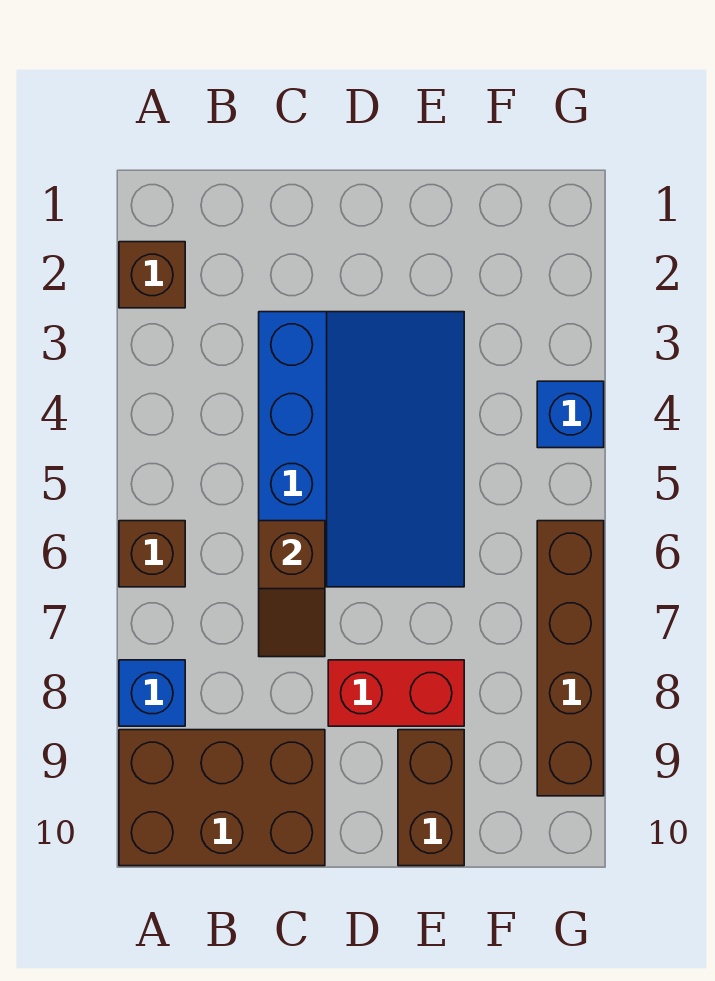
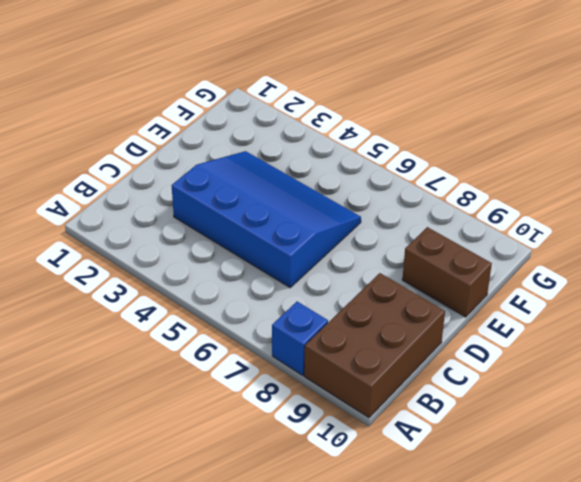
none -> brown 1x1 brick [119,242,185,308]
none -> brown 1x1 brick [119,521,185,587]

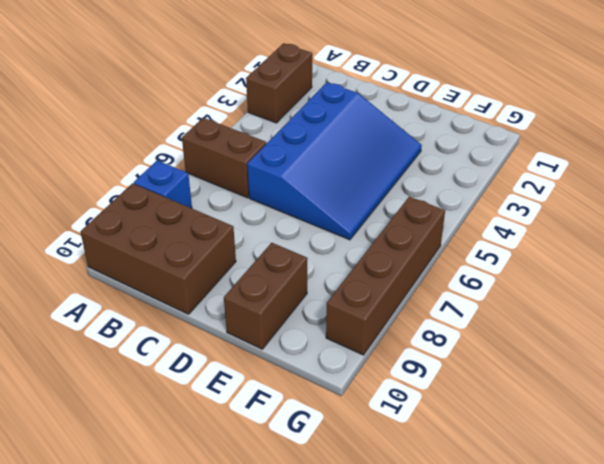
brown 1x2 brick [246,43,312,123] -> brown 1x1 brick [119,242,185,308]
brown 1x2 brick [182,118,266,198] -> brown 1x1 brick [119,521,185,587]
none -> red 1x2 brick [328,660,464,726]
none -> blue 1x1 brick [537,381,604,448]

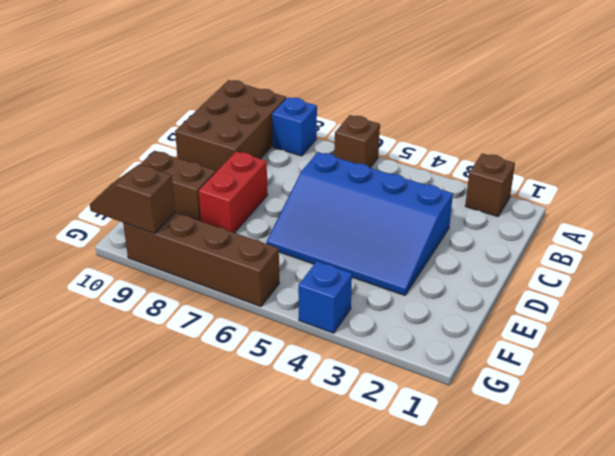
brown 1x2 slope [90,165,175,234] -> brown 1x2 slope moved to [259,521,325,657]

